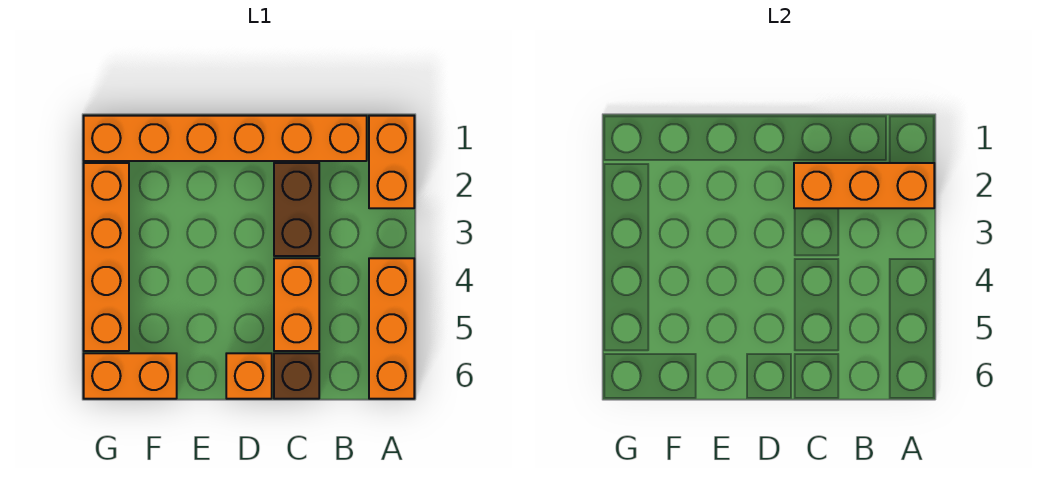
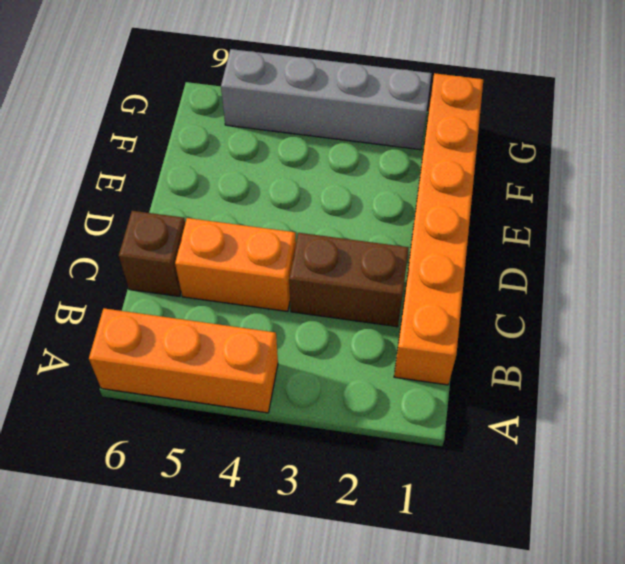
grey 1x4 brick [221,49,432,150] -> orange 1x4 brick [84,163,129,351]
none -> orange 1x2 brick [369,116,414,208]
none -> orange 1x1 brick [226,353,272,399]

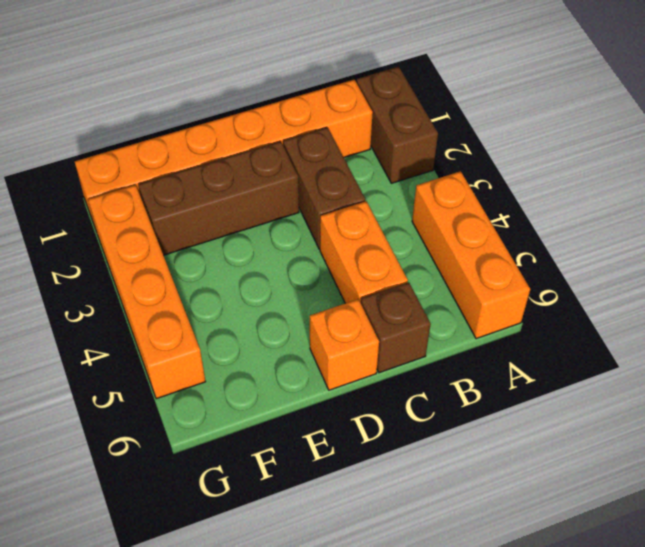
brown 1x2 brick [357,67,438,183] -> orange 1x2 brick [369,116,414,208]
brown 1x3 brick [138,141,299,255] -> none
none -> orange 1x2 brick [84,353,177,399]
none -> orange 1x3 brick [794,163,934,208]

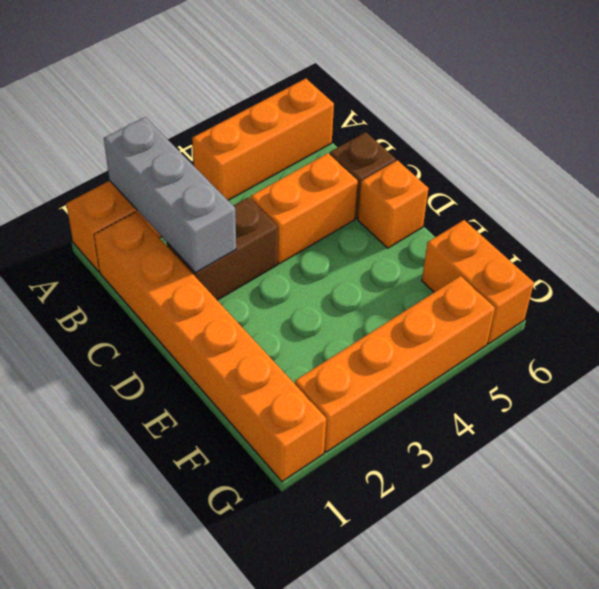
grey 1x3 brick [104,117,236,273] -> orange 1x3 brick [794,163,934,208]

